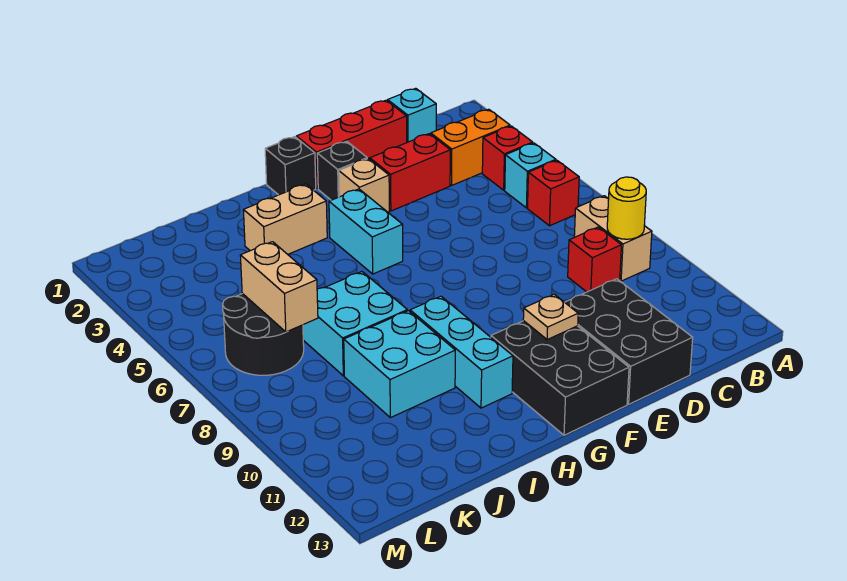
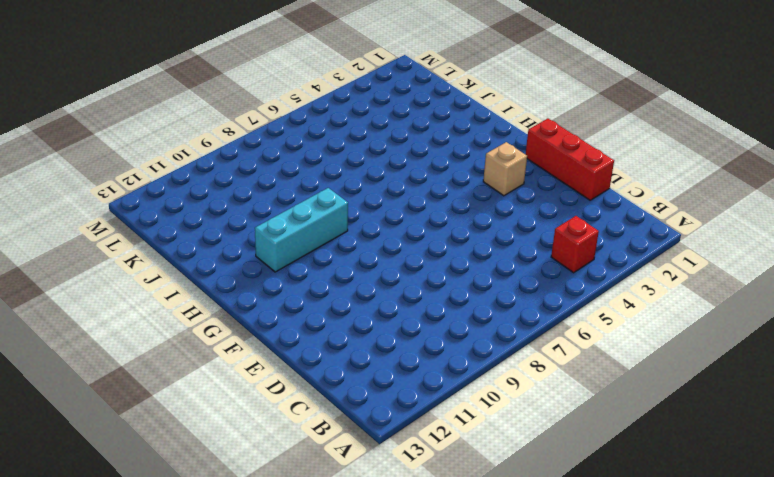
none -> orange 1x2 brick [431,109,510,185]
none -> cyan 1x1 brick [505,143,556,208]
none -> red 1x1 brick [528,160,579,226]

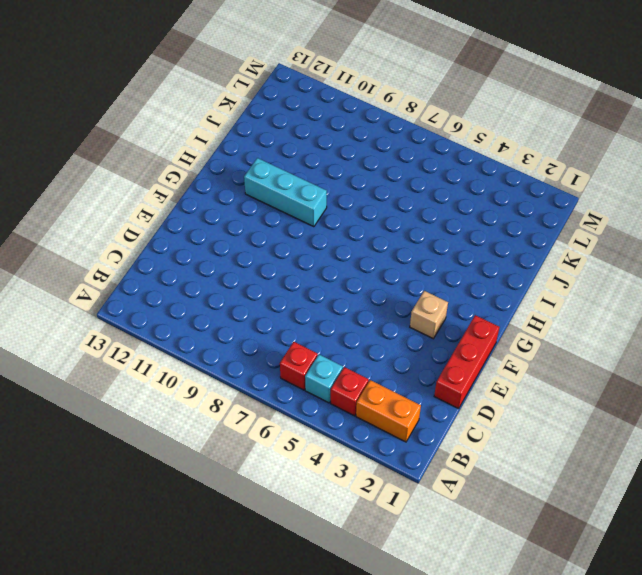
orange 1x2 brick [356,380,421,442] -> orange 1x2 brick turned to [431,109,510,185]
none -> tan 1x2 brick [574,196,652,281]
none -> cyan 1x1 brick [388,88,436,142]
none -> red 1x1 brick [568,227,621,292]

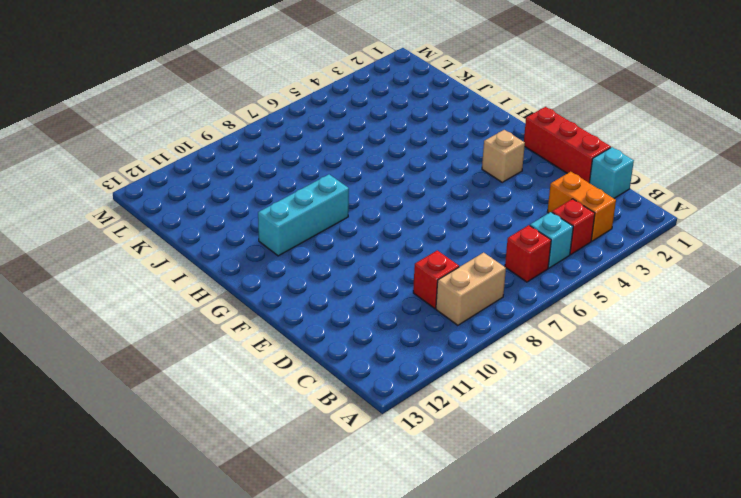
none -> red 1x2 brick [370,134,450,211]
none -> black 2x3 brick [565,279,693,404]
none -> black 1x1 brick [317,141,367,200]

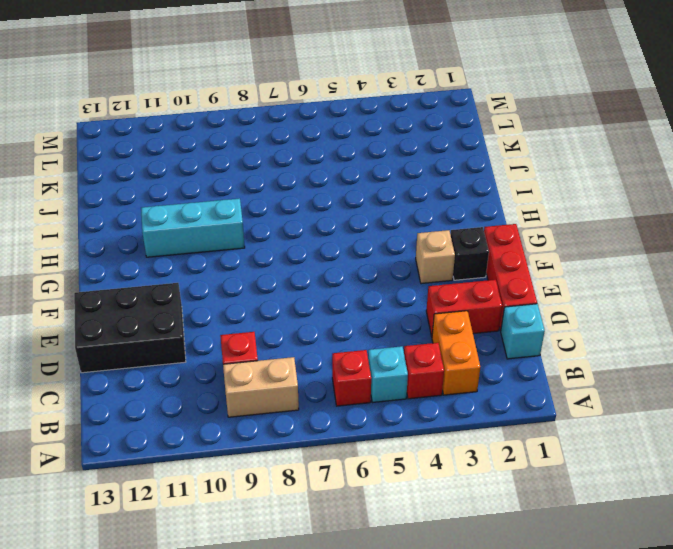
red 1x2 brick [426,280,502,337] -> red 1x2 brick turned to [370,134,450,211]
none -> black 2x3 brick [491,321,629,435]
none -> black 1x1 brick [265,137,316,195]
none -> cyan 1x2 brick [329,189,403,274]

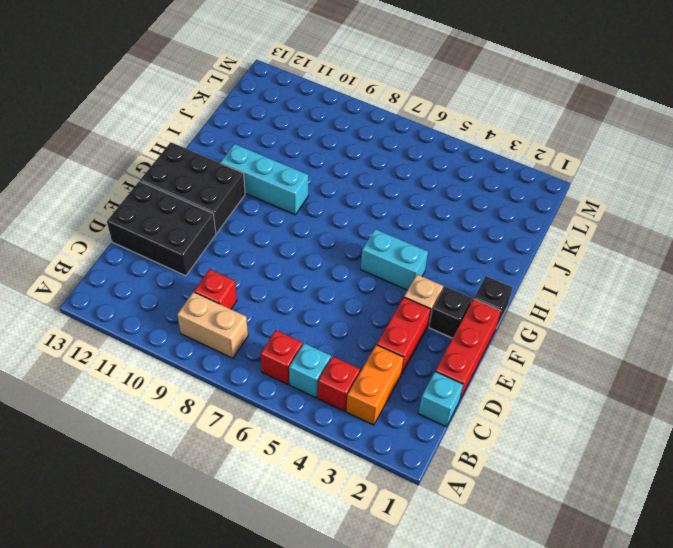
none -> tan 1x2 brick [243,184,327,254]
none -> cyan 2x2 brick [303,272,407,376]
none -> cyan 2x2 brick [344,311,455,418]

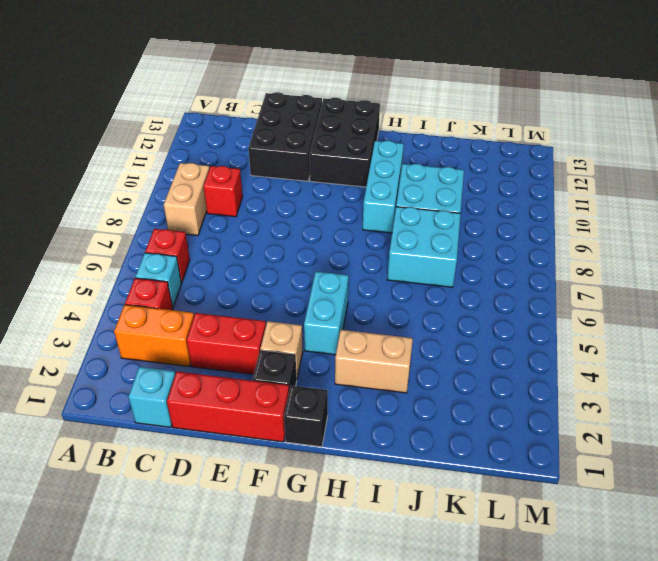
none -> black 2x2 round brick [223,294,304,375]
none -> yellow 1x1 round brick [607,177,646,239]
none -> tan 1x1 plate [523,294,578,340]

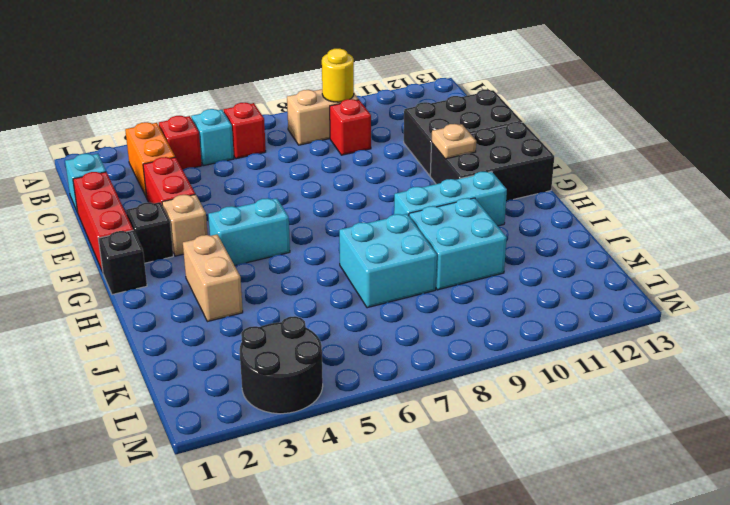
black 2x2 round brick [240,316,323,414] -> black 2x2 round brick moved to [223,294,304,375]
none -> tan 1x2 brick [240,242,318,332]

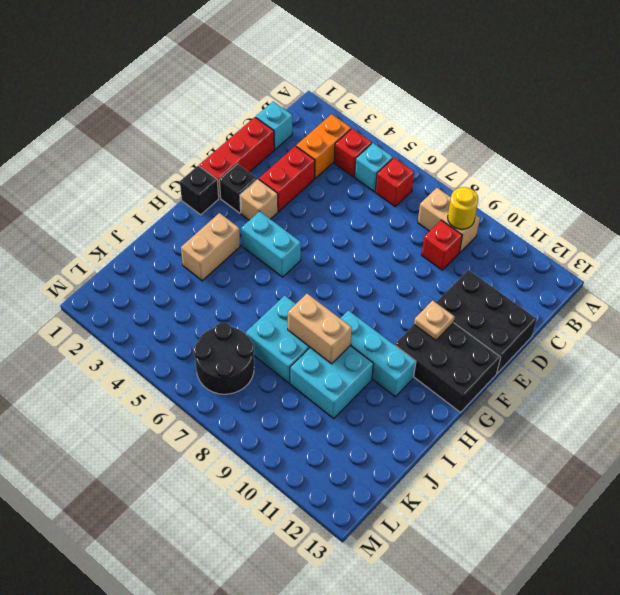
tan 1x2 brick [288,294,352,364] -> tan 1x2 brick moved to [240,242,318,332]

